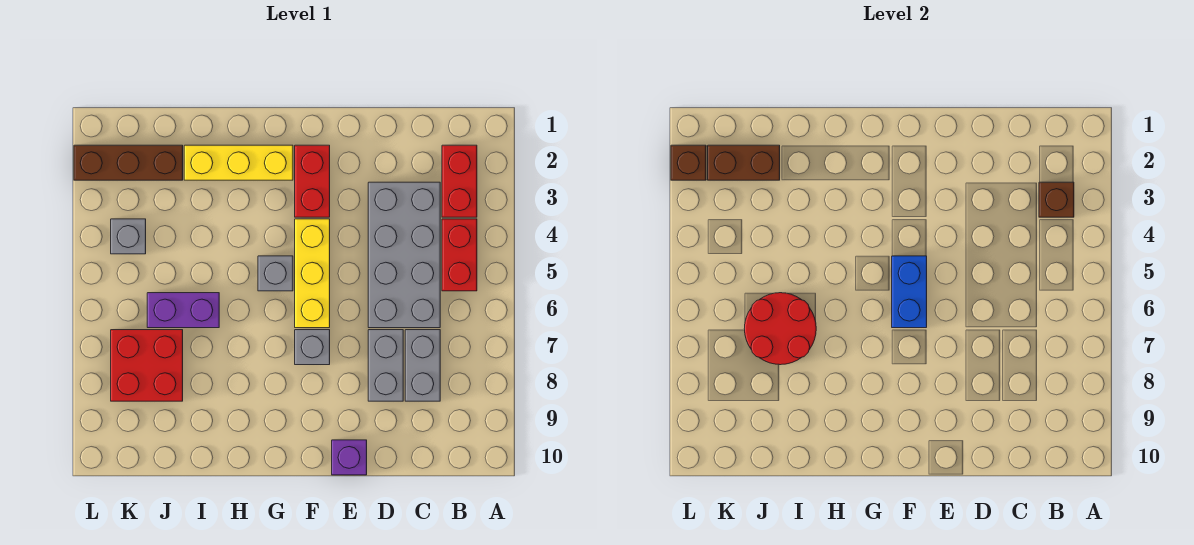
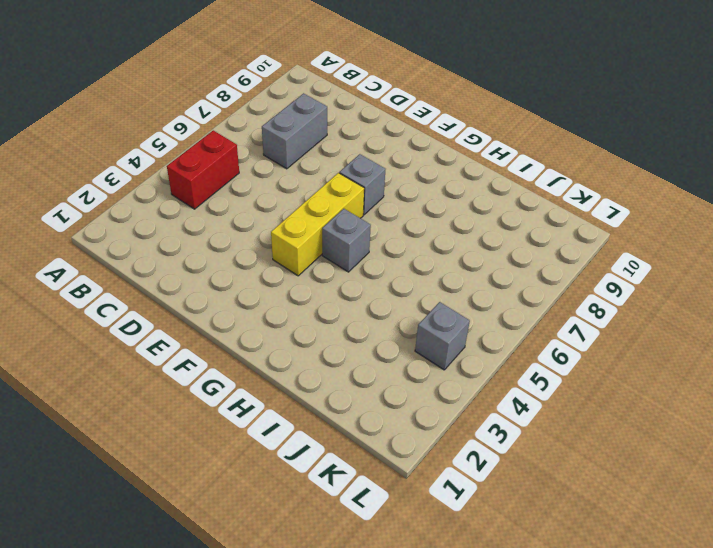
none -> red 1x2 brick [442,145,477,217]
none -> grey 2x4 brick [368,182,440,328]
none -> grey 1x2 brick [368,330,403,401]

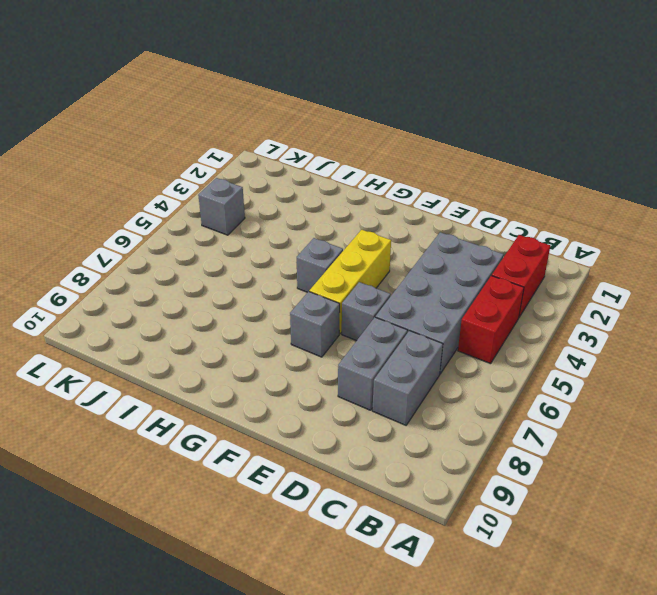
grey 1x1 brick [342,282,391,341] -> none
none -> purple 1x1 brick [332,440,367,475]
none -> red 1x2 brick [295,145,330,217]
none -> yellow 1x3 brick [184,145,293,180]

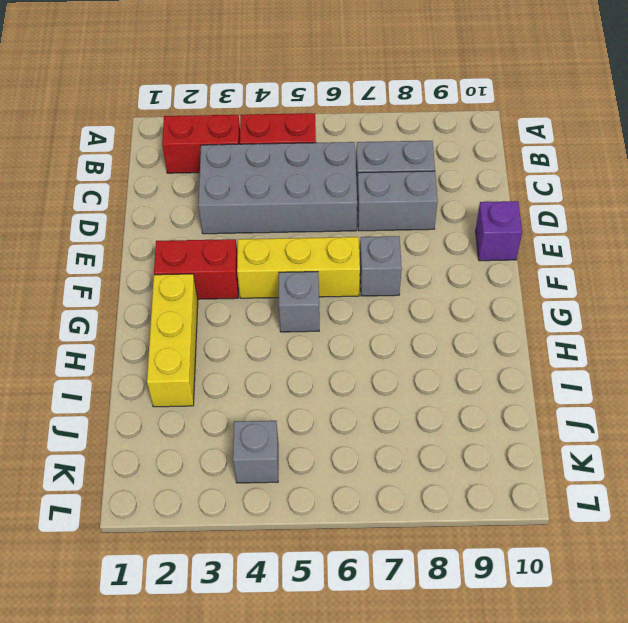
none -> purple 1x2 brick [147,293,219,328]
none -> brown 1x3 brick [74,145,183,180]
none -> red 2x2 brick [111,330,183,401]

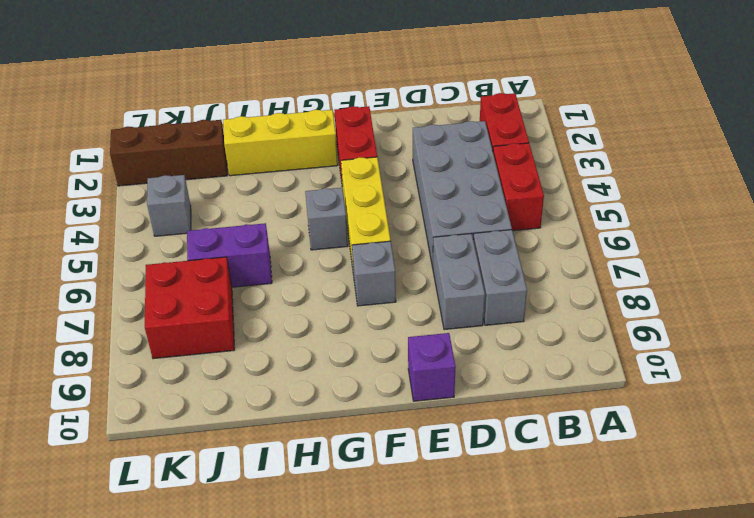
none -> brown 1x1 brick [1039,182,1074,217]
none -> blue 1x2 brick [892,256,927,328]
none -> red 2x2 round brick [744,293,816,365]

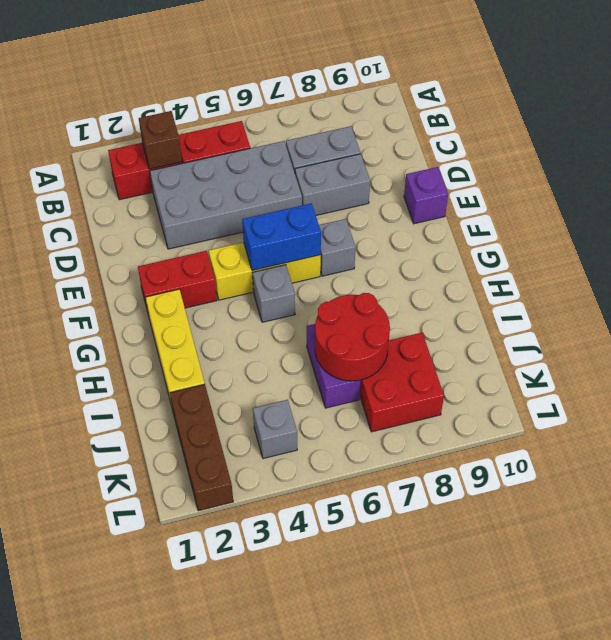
none -> brown 1x2 brick [708,145,780,180]
none -> brown 1x1 brick [671,145,706,180]

